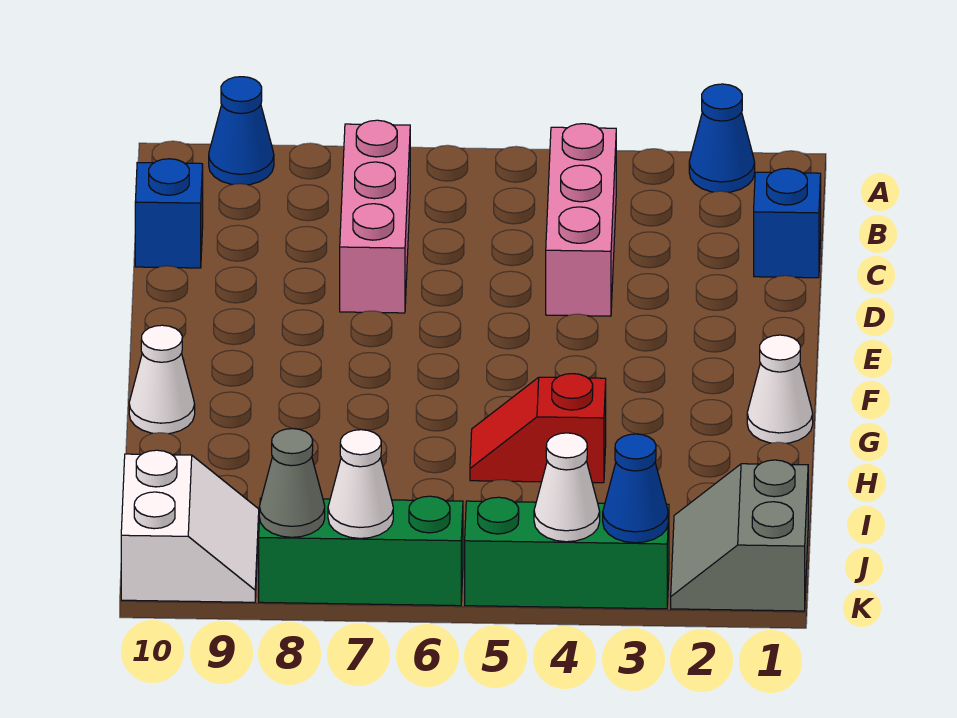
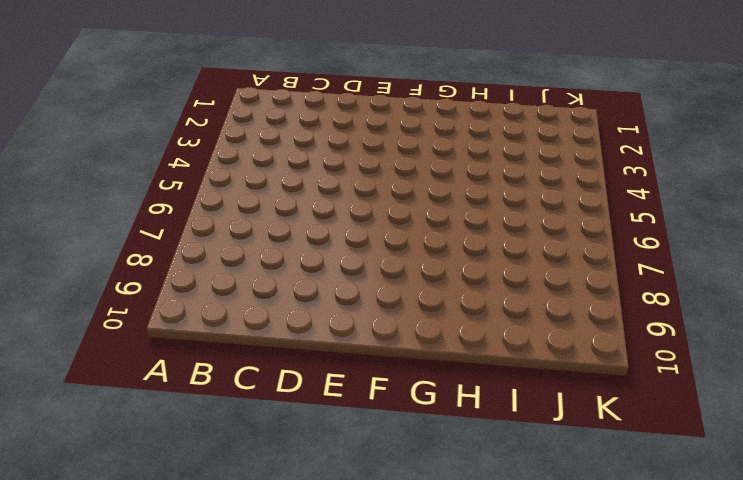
none -> blue 1x1 cone [689,84,755,192]
none -> blue 1x1 cone [209,77,274,185]
none -> pink 1x3 brick [546,124,616,316]

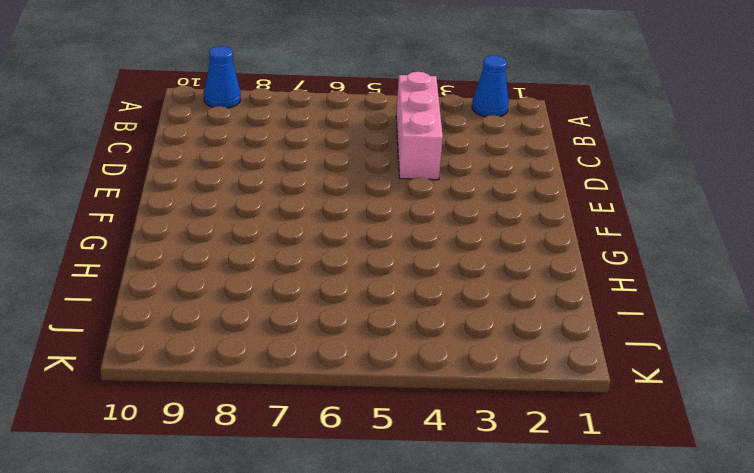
none -> pink 1x3 brick [340,120,410,313]
none -> blue 1x1 brick [754,168,821,278]
none -> blue 1x1 brick [135,159,203,268]

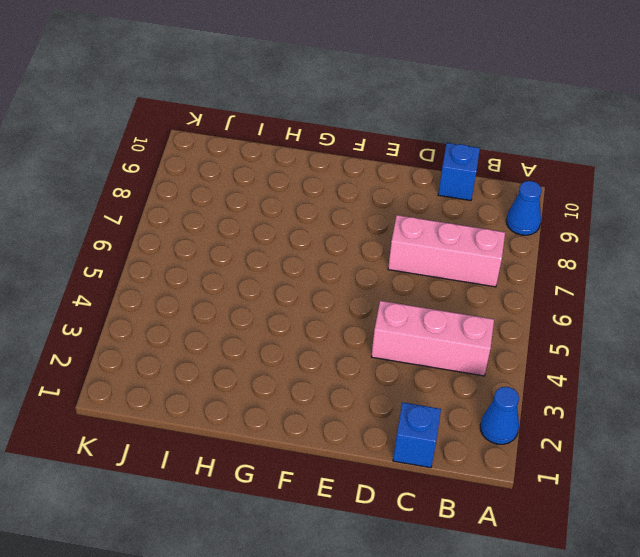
none -> white 1x1 cone [747,335,813,443]
none -> white 1x1 cone [129,325,195,434]
none -> red 1x2 slope [470,374,606,483]

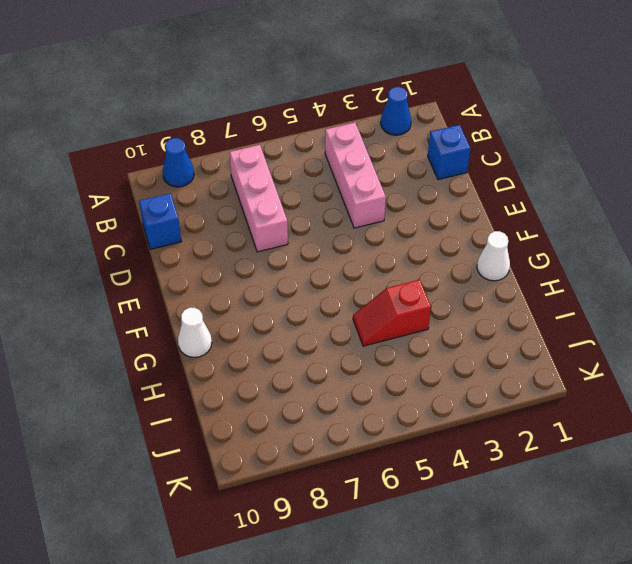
none -> grey 2x2 slope [671,460,808,611]
none -> white 2x2 slope [121,450,259,602]
none -> green 1x3 brick [465,497,669,609]

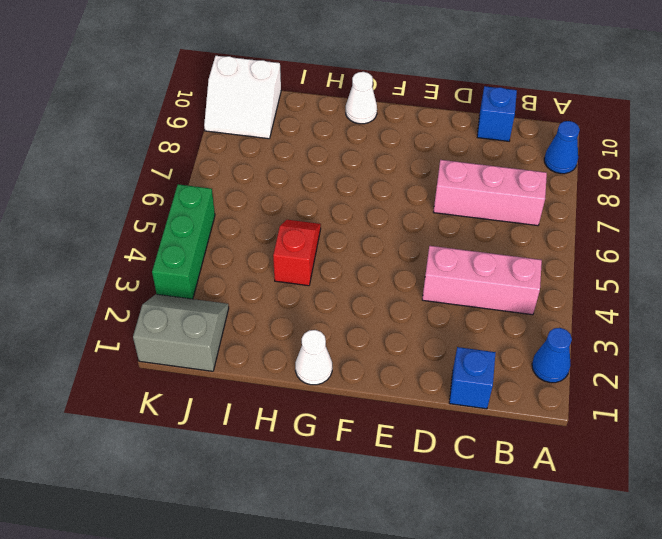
none -> green 1x3 brick [259,496,463,606]
none -> blue 1x1 cone [603,434,668,543]
none -> white 1x1 cone [534,433,600,542]

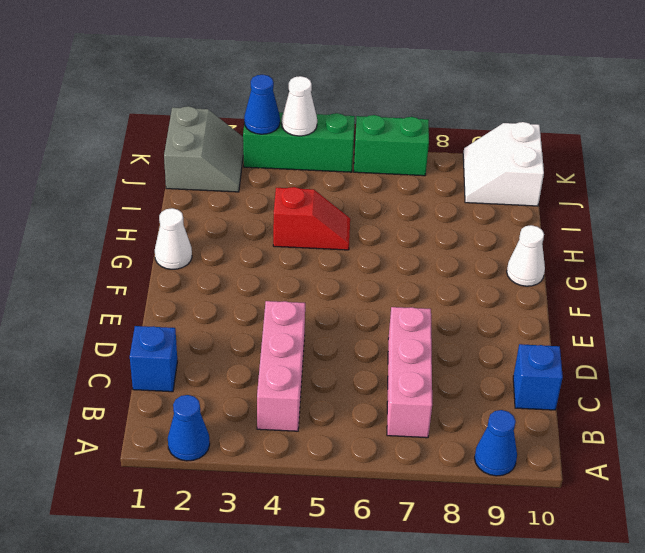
green 1x2 brick [354,115,429,176] -> green 1x3 brick [259,496,463,606]
none -> white 1x1 cone [328,430,393,538]
none -> grey 1x1 cone [259,429,325,537]

